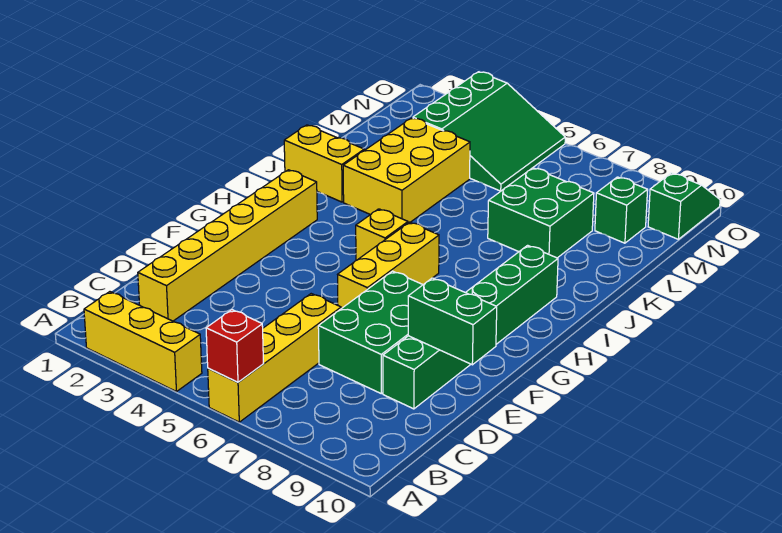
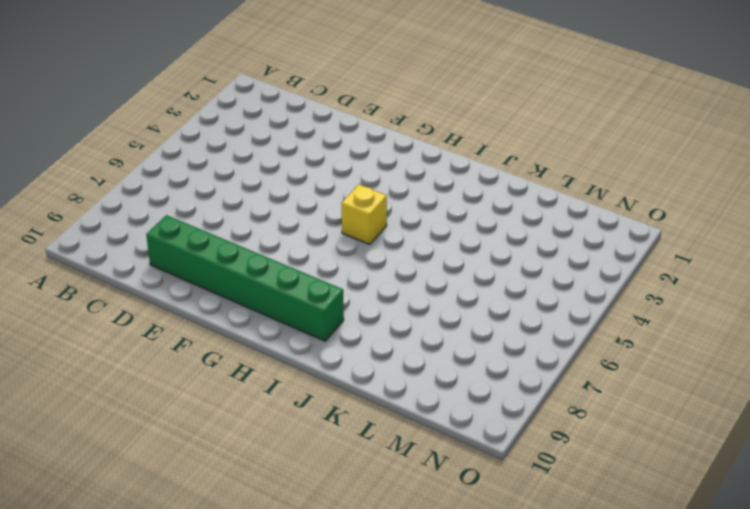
none -> yellow 1x3 brick [84,292,202,392]
none -> yellow 1x4 brick [208,294,341,422]
none -> yellow 1x6 brick [138,170,317,321]

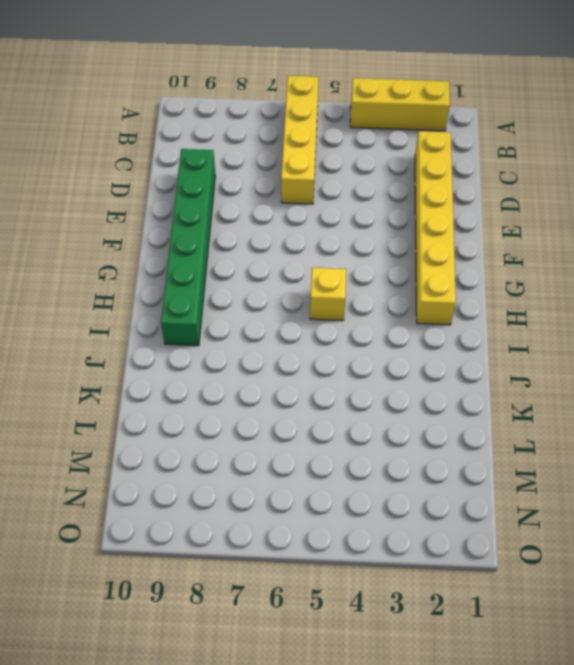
none -> green 2x3 brick [318,271,423,394]
none -> yellow 1x3 brick [338,222,439,309]
none -> yellow 1x2 brick [284,125,364,202]

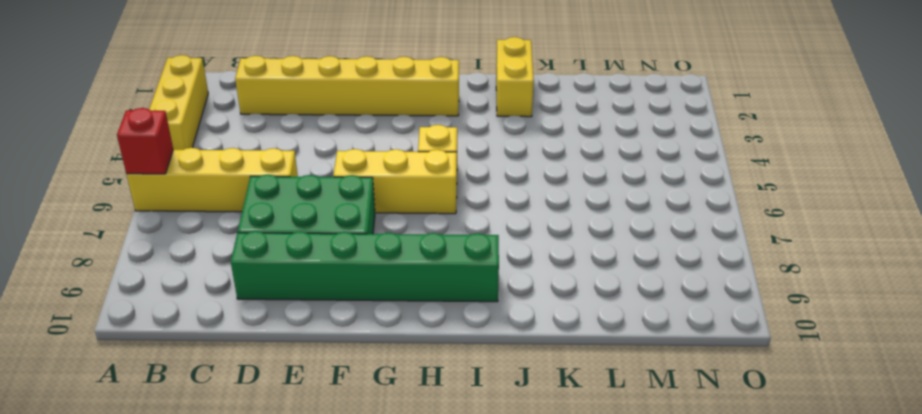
none -> yellow 2x3 brick [343,118,470,223]
none -> green 2x2 brick [488,168,594,258]
none -> green 3x3 slope [413,72,565,191]

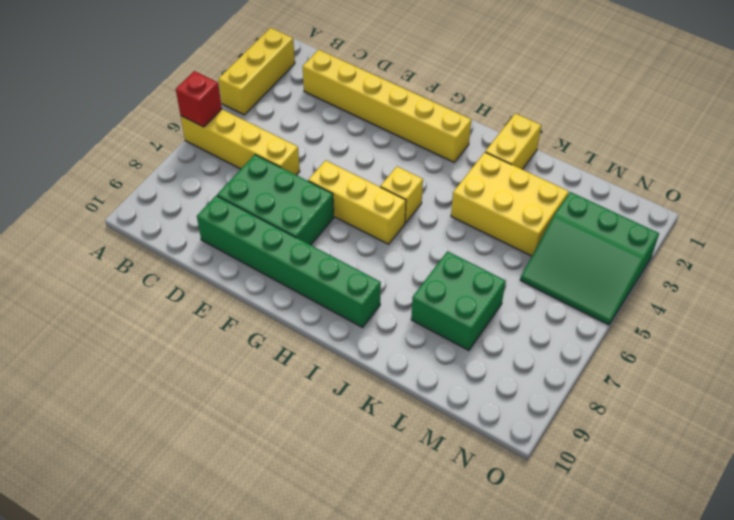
none -> green 1x1 brick [595,177,648,243]
none -> green 1x2 slope [648,173,720,239]
none -> green 1x2 brick [408,278,497,365]

